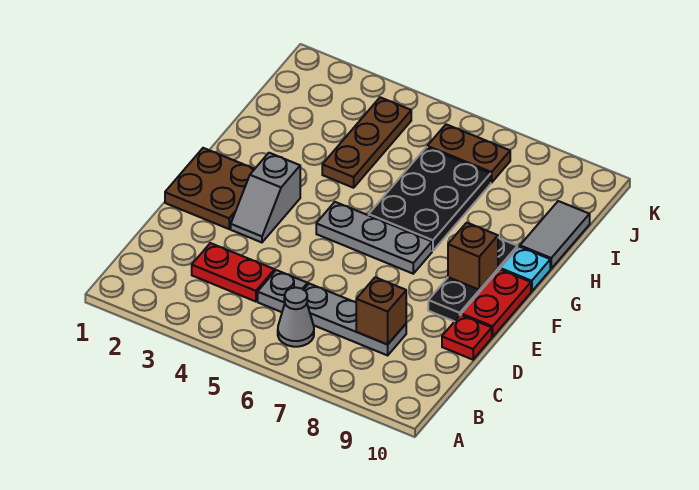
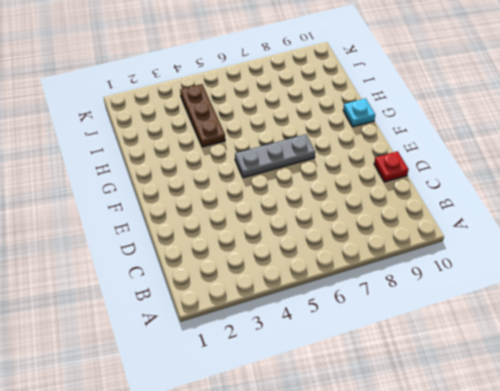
none -> grey 1x1 cone [278,288,314,347]
none -> red 1x2 plate [192,243,275,302]
none -> grey 1x1 plate [258,270,308,312]

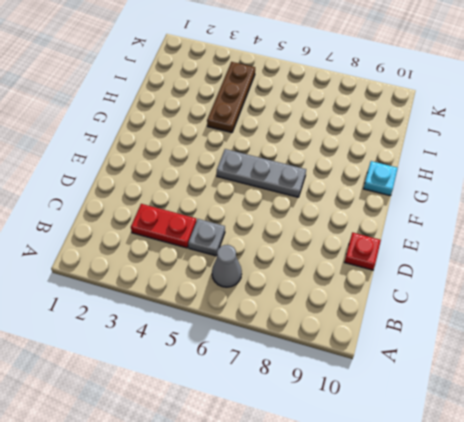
none -> grey 1x3 plate [304,284,406,355]
none -> brown 2x2 plate [165,148,254,229]
none -> grey 1x2 slope [231,153,300,242]

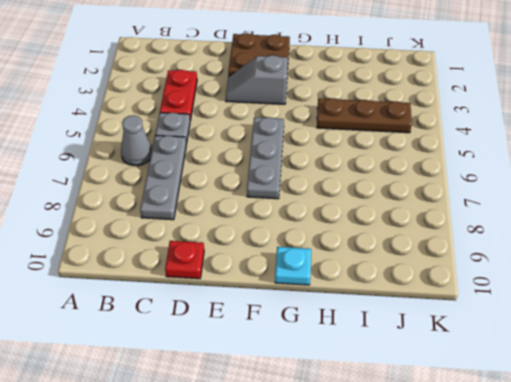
none -> black 1x3 plate [428,238,517,321]
none -> red 1x2 plate [461,269,531,337]
none -> black 2x3 plate [369,147,491,251]

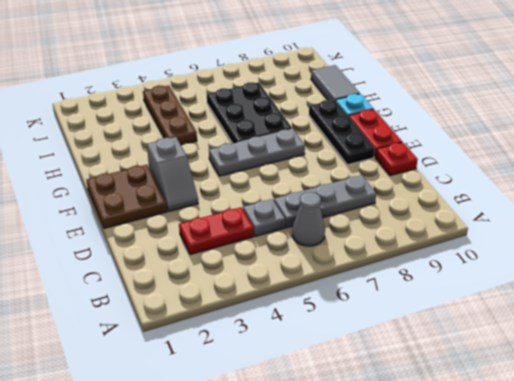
none -> brown 1x2 plate [427,124,510,183]
none -> brown 1x1 brick [356,277,406,344]
none -> brown 1x1 brick [448,223,498,290]

